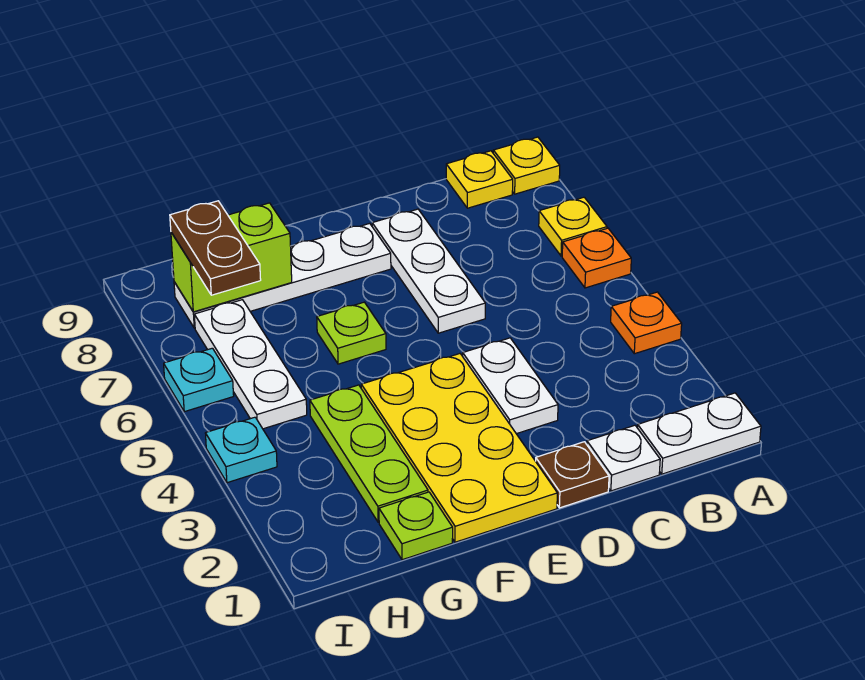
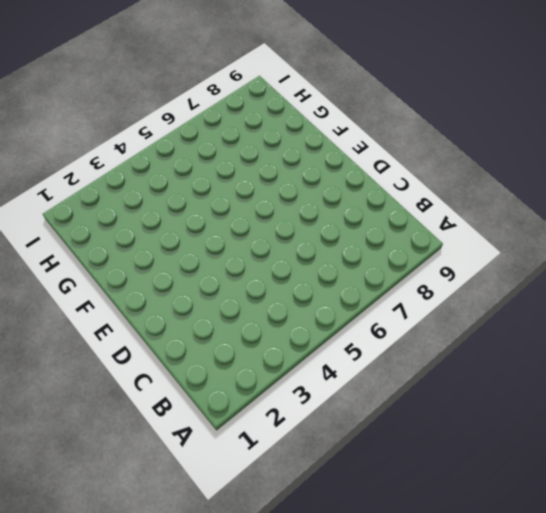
none -> white 1x2 plate [638,393,761,474]
none -> orange 1x1 plate [611,292,682,354]
none -> orange 1x1 plate [562,228,631,288]

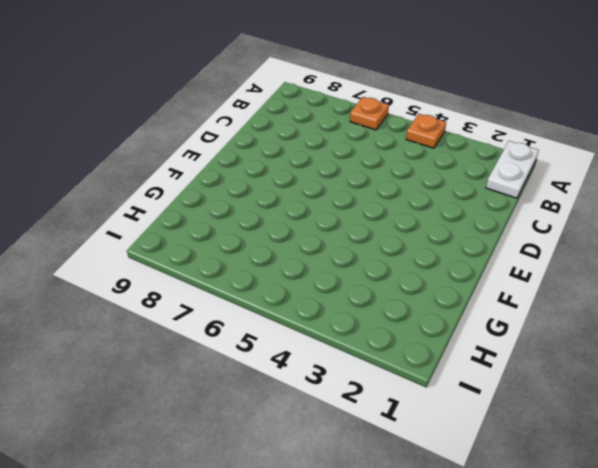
none -> yellow 1x1 plate [539,197,607,256]
none -> yellow 1x1 plate [493,137,560,194]
none -> yellow 1x1 plate [446,151,513,208]

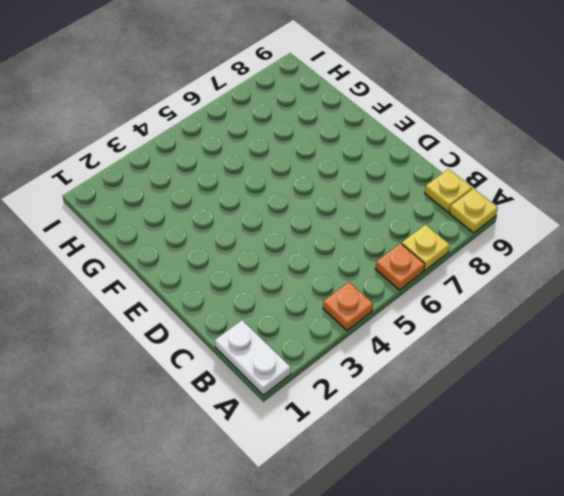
none -> white 1x1 plate [587,425,660,491]
none -> brown 1x1 plate [536,442,609,508]
none -> white 1x2 plate [463,338,558,434]

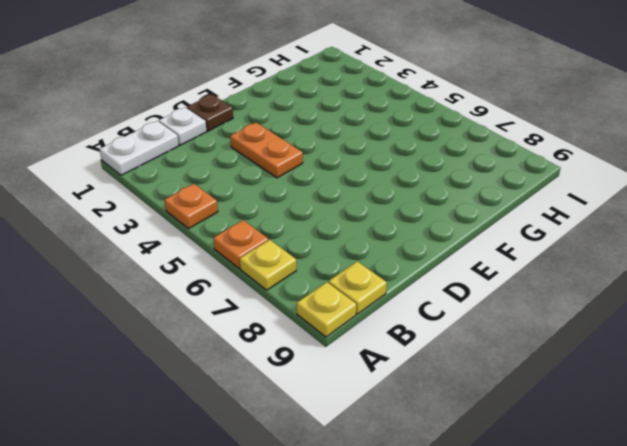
orange 1x2 plate [230,123,303,178] -> white 1x2 plate [463,338,558,434]
none -> white 1x3 plate [372,209,485,333]
none -> yellow 2x4 plate [361,354,557,542]
none -> white 1x4 plate [174,223,391,328]

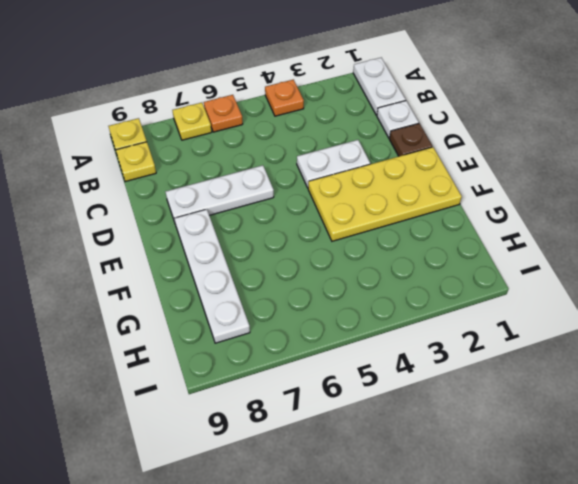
none -> lime 1x1 plate [317,302,386,364]
none -> lime 1x1 plate [379,492,453,560]
none -> lime 1x3 plate [310,385,428,522]

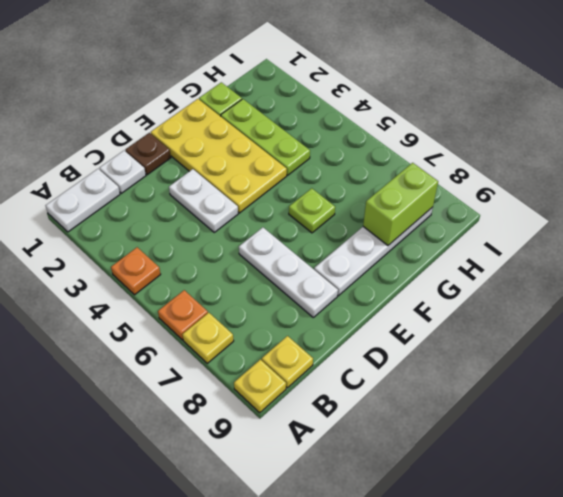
none -> white 1x3 plate [194,300,307,429]
none -> cyan 1x1 plate [205,417,277,483]
none -> cyan 1x1 plate [164,348,234,412]

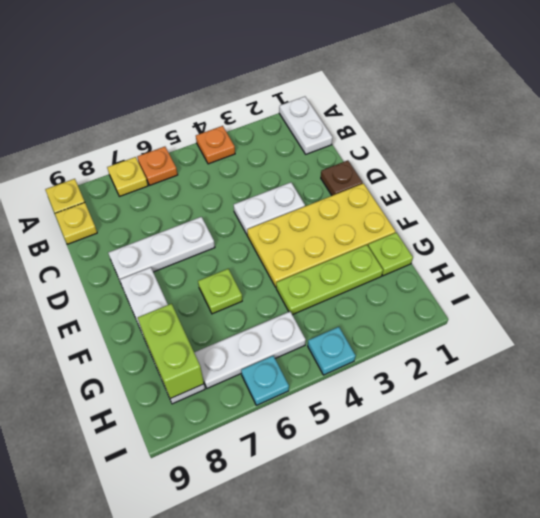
none -> white 1x1 plate [587,425,660,491]
none -> brown 1x2 plate [170,201,261,295]

